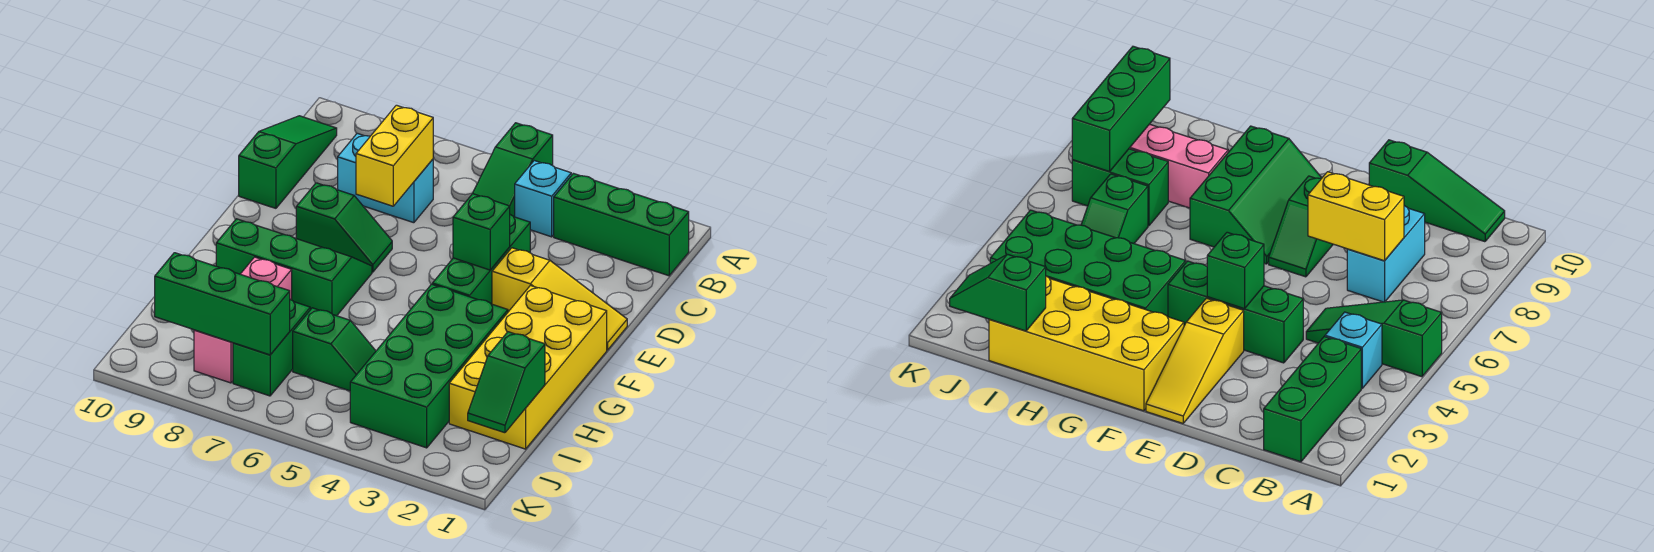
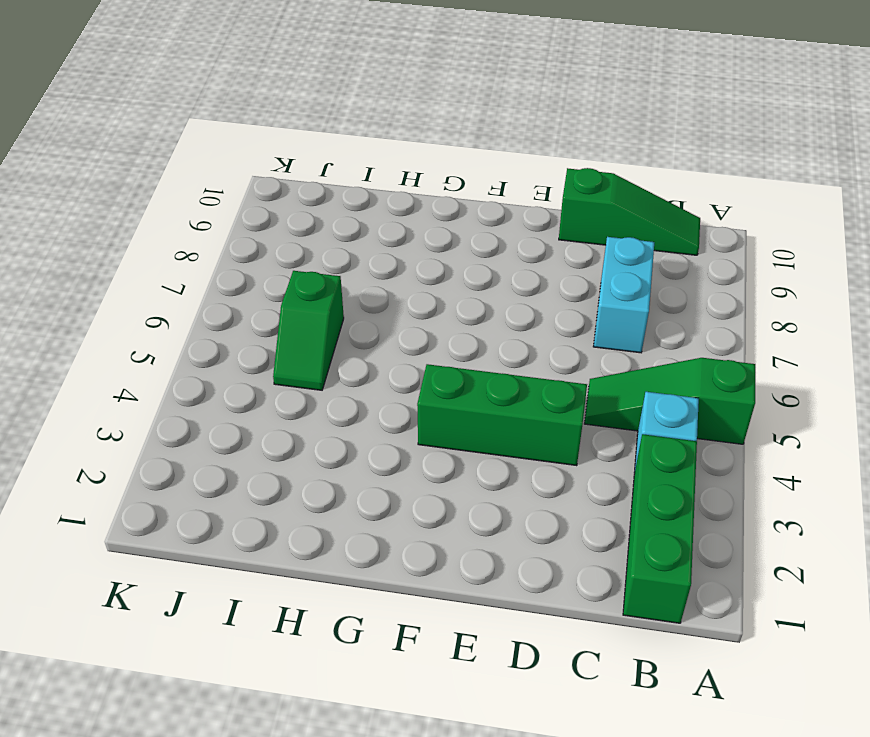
none -> yellow 1x3 slope [492,248,627,350]
none -> green 1x2 slope [296,183,392,272]
none -> yellow 2x4 brick [449,286,607,449]

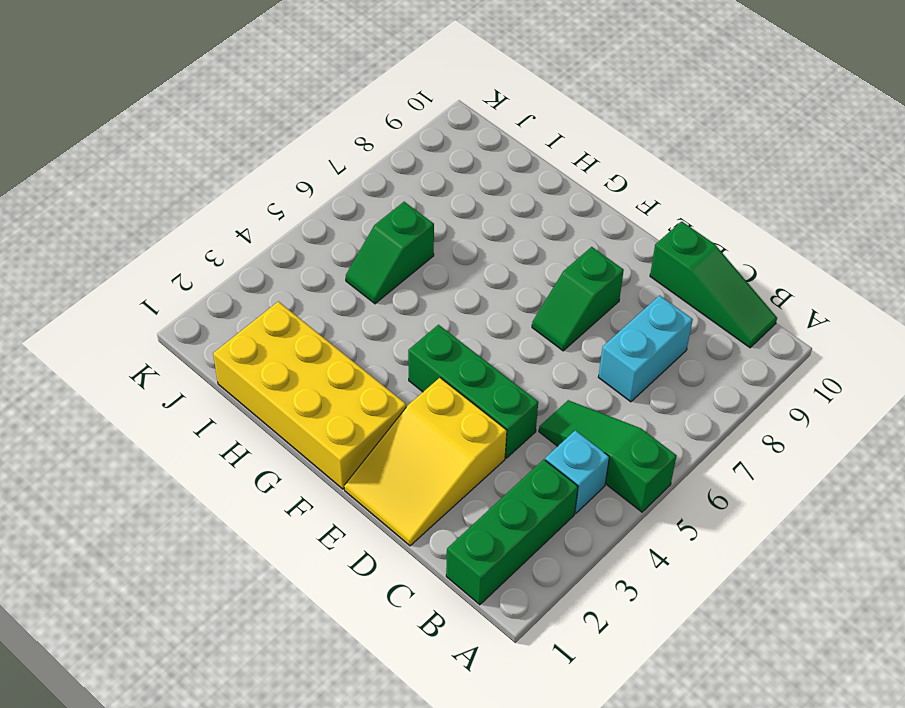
yellow 2x3 slope [344,378,507,546] -> yellow 1x3 slope [492,248,627,350]
none -> green 2x3 slope [216,219,372,316]
none -> green 2x4 brick [350,284,508,448]
none -> pink 1x3 brick [194,257,292,383]

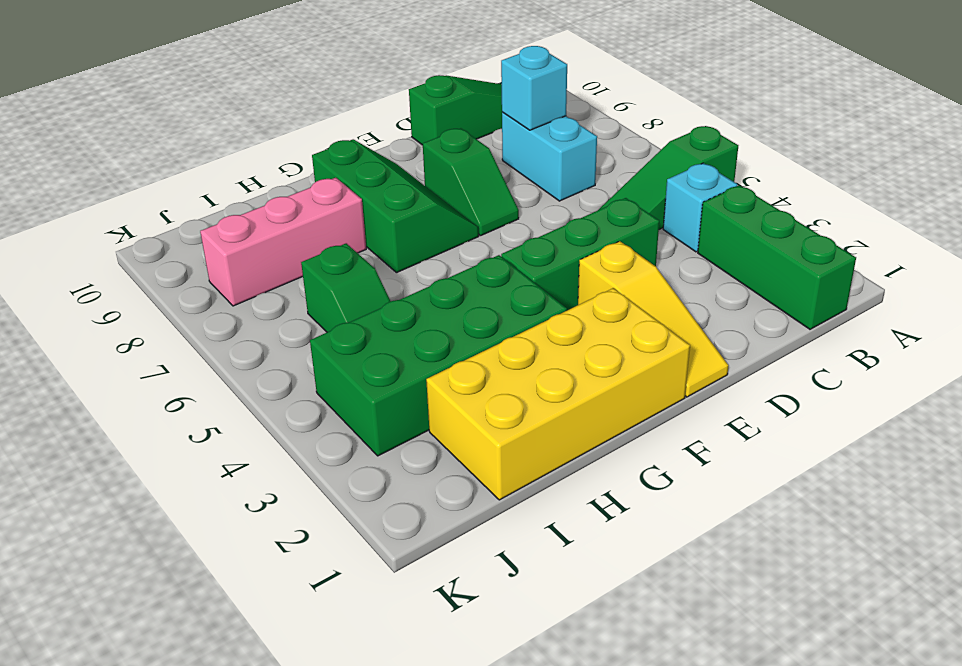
cyan 1x1 brick [501,46,567,130] -> none
none -> green 1x2 brick [233,299,310,396]
none -> yellow 1x2 brick [356,105,433,206]
none -> green 1x1 brick [453,194,510,270]

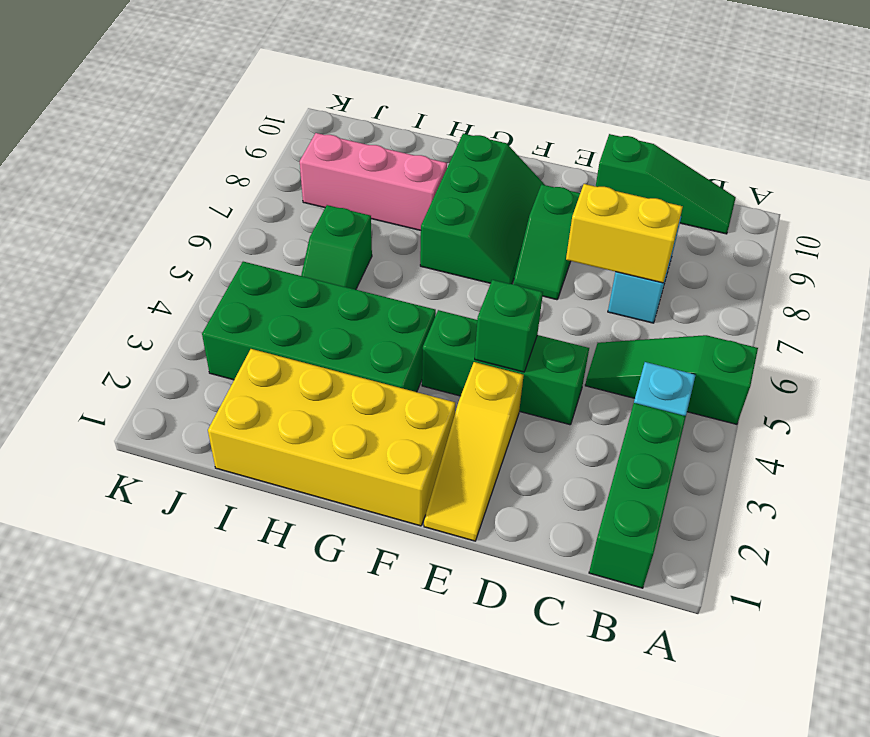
none -> green 1x2 brick [233,299,310,396]
none -> green 1x2 slope [468,332,545,433]
none -> green 1x3 brick [155,253,290,355]

